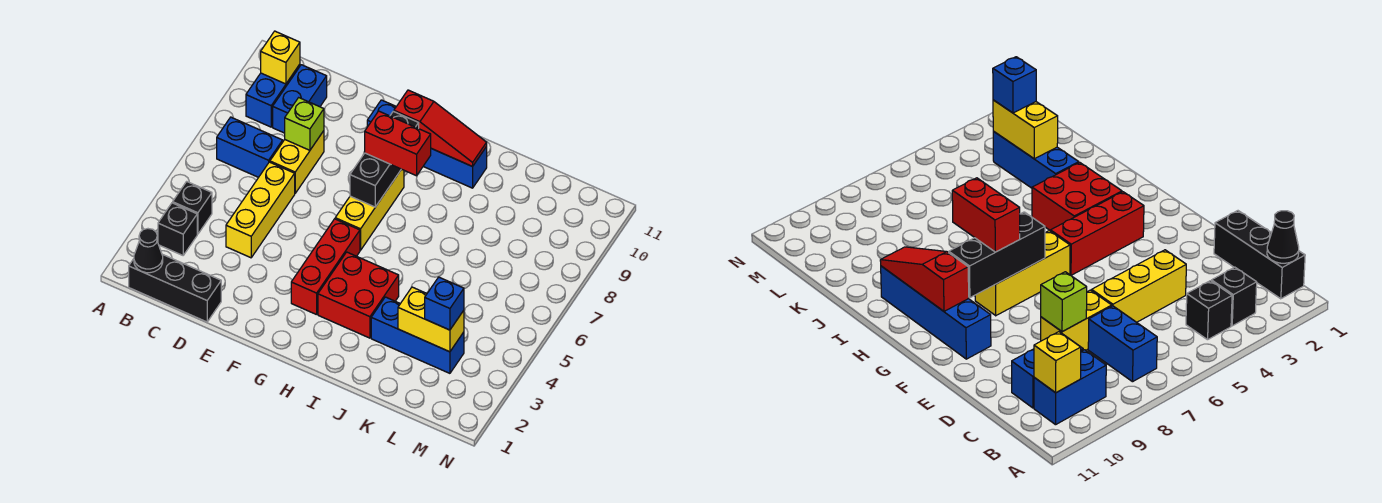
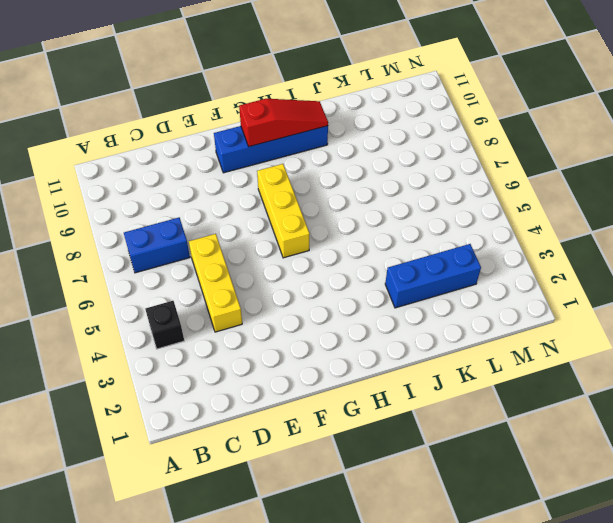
none -> black 1x3 brick [129,254,221,322]
none -> black 1x1 brick [158,203,197,255]
none -> blue 1x2 brick [246,64,300,127]

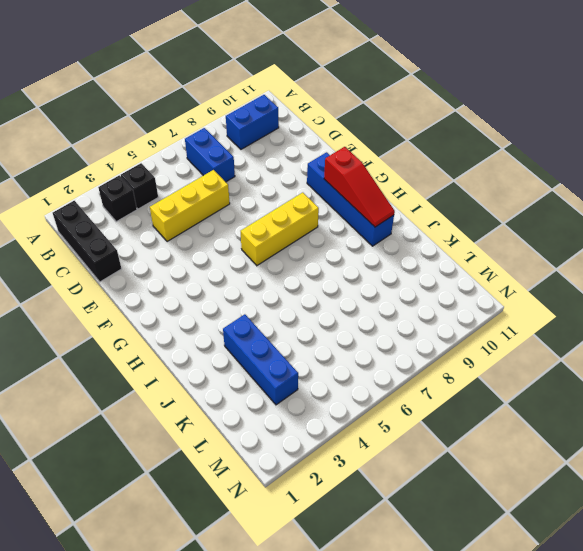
none -> blue 1x2 brick [273,65,327,133]
none -> yellow 1x2 brick [270,131,324,193]
none -> red 1x3 brick [291,219,360,315]

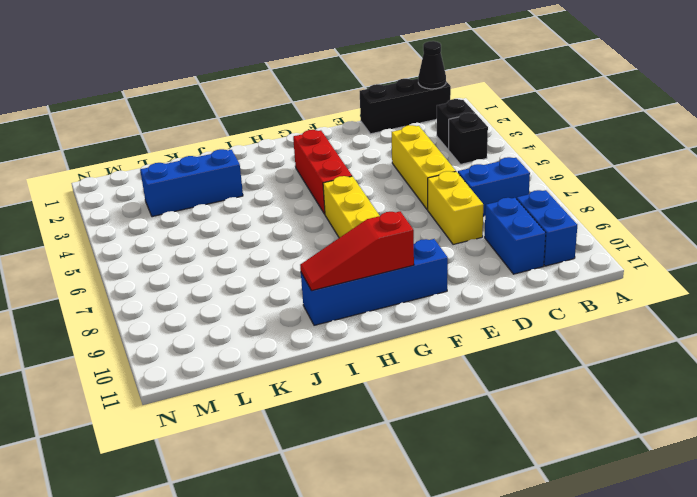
none -> red 2x2 brick [318,252,399,338]
none -> yellow 1x1 brick [261,31,300,84]
none -> lime 1x1 brick [285,98,324,150]

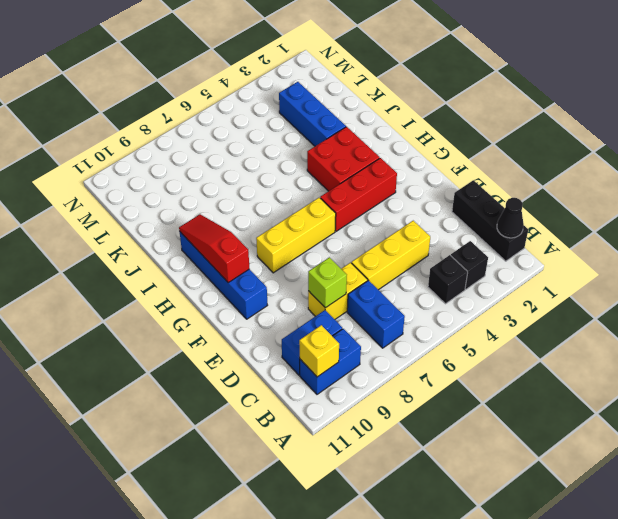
none -> black 1x3 brick [350,111,419,207]
none -> yellow 1x2 brick [398,287,464,352]
none -> red 1x2 brick [365,111,431,176]

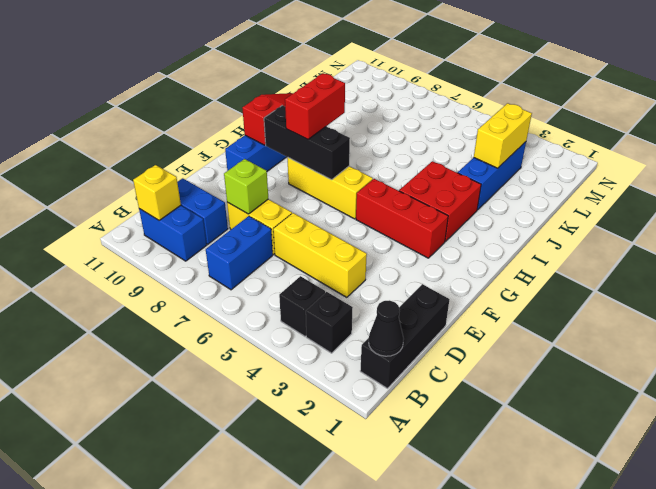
none -> blue 1x1 brick [425,277,464,330]

